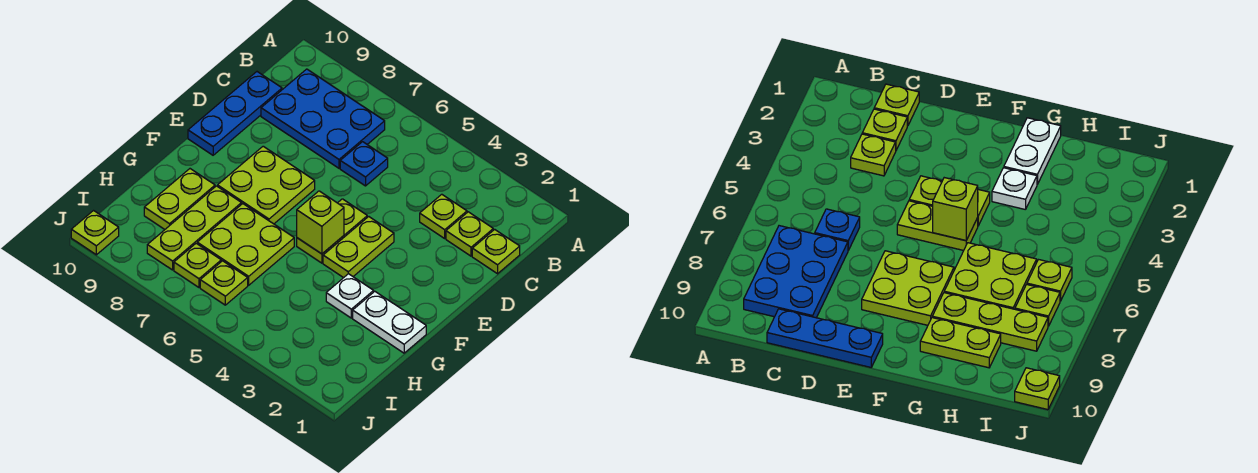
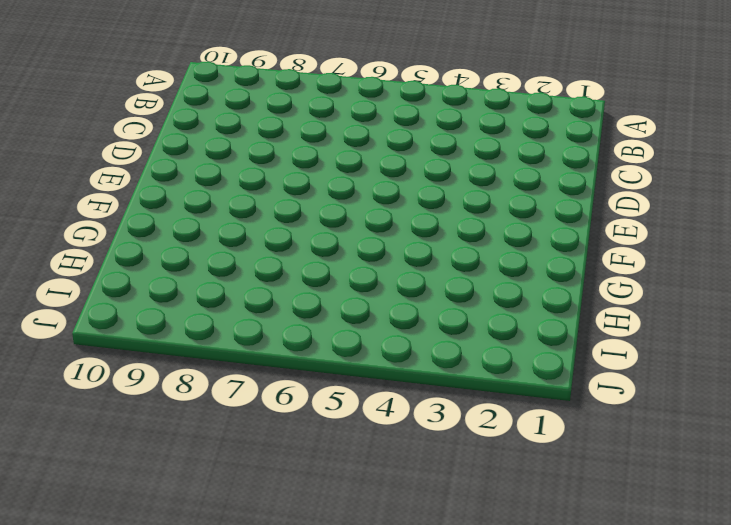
none -> blue 2x3 plate [261,69,385,168]
none -> lime 1x1 plate [472,229,520,274]
none -> lime 1x1 plate [446,212,493,256]

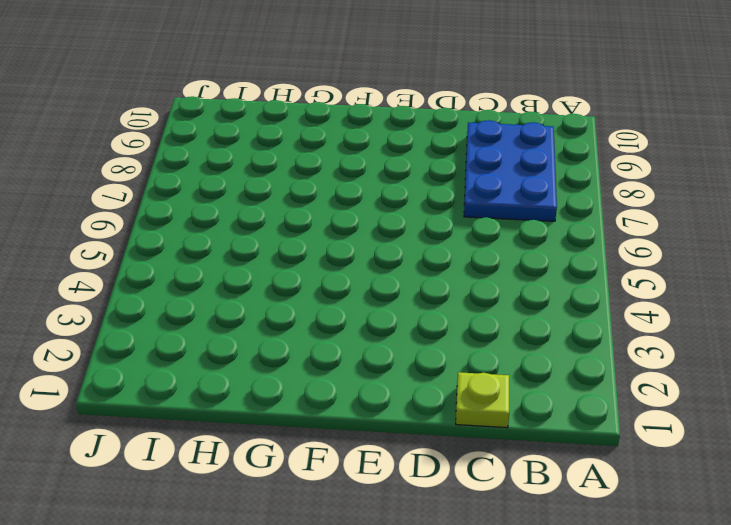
none -> lime 1x1 plate [446,212,493,256]
none -> lime 1x1 plate [420,194,467,238]
none -> blue 1x1 plate [340,142,388,186]

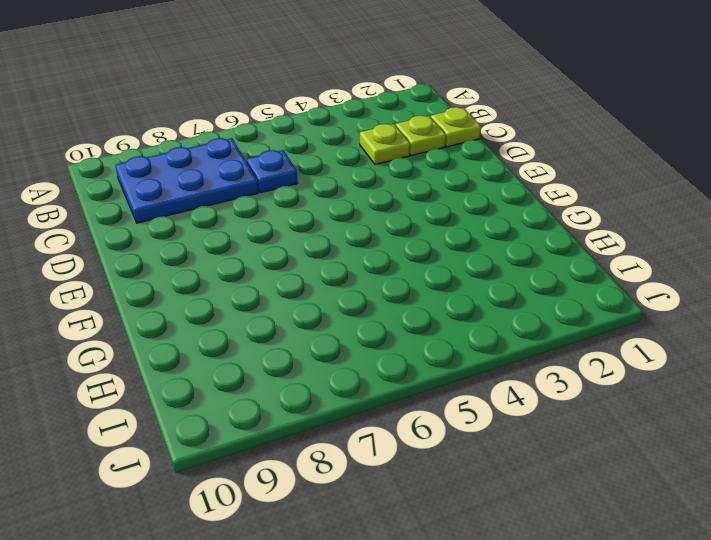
none -> blue 1x3 plate [188,72,282,155]
none -> lime 1x2 plate [323,217,394,278]
none -> lime 1x2 plate [297,199,367,263]

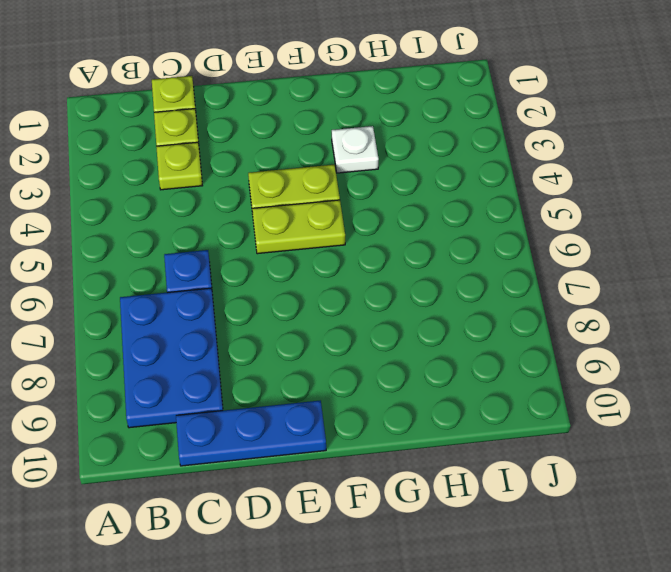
none -> lime 2x2 plate [218,146,315,224]
none -> white 1x2 plate [353,292,426,353]
none -> lime 2x2 plate [197,204,294,285]

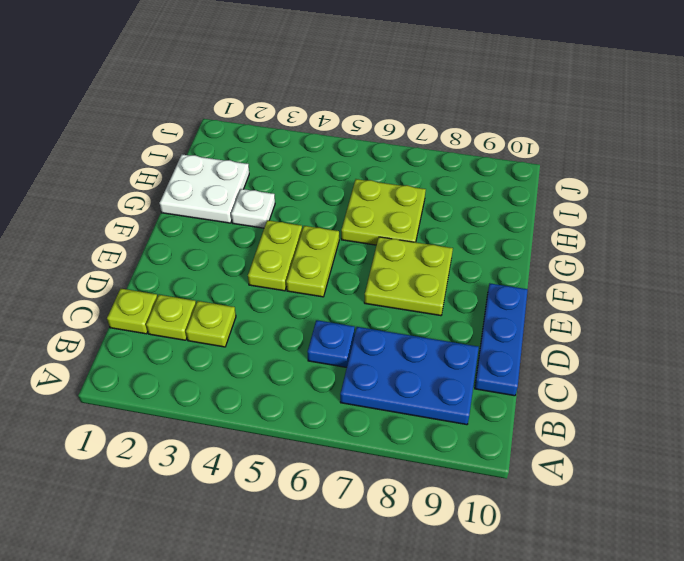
white 2x2 plate [160,154,249,223] -> white 1x2 plate [353,292,426,353]
none -> lime 1x3 plate [147,186,242,270]
none -> lime 1x2 plate [144,169,215,229]
none -> lime 1x1 plate [200,261,248,305]

